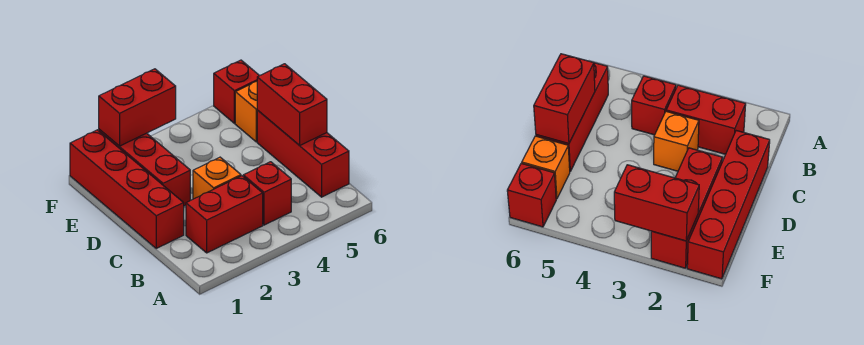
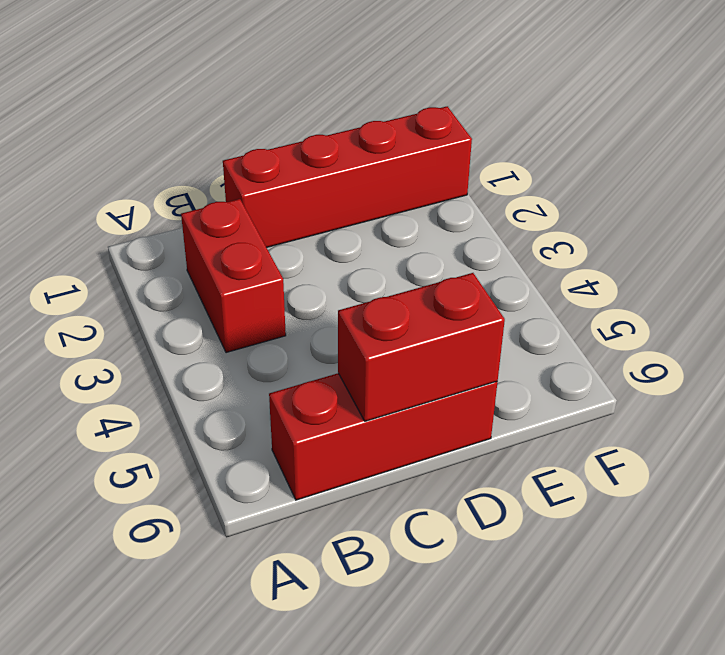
none -> red 1x1 brick [243,162,291,225]
none -> orange 1x1 brick [193,157,241,199]

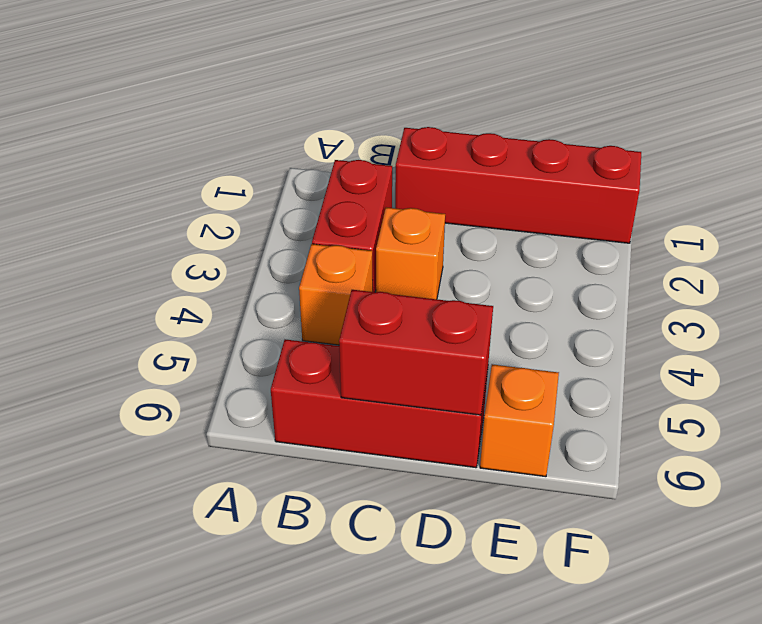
orange 1x1 brick [299,244,373,345] -> red 1x1 brick [243,162,291,225]
none -> red 1x3 brick [99,129,190,206]
none -> red 1x1 brick [214,60,259,123]

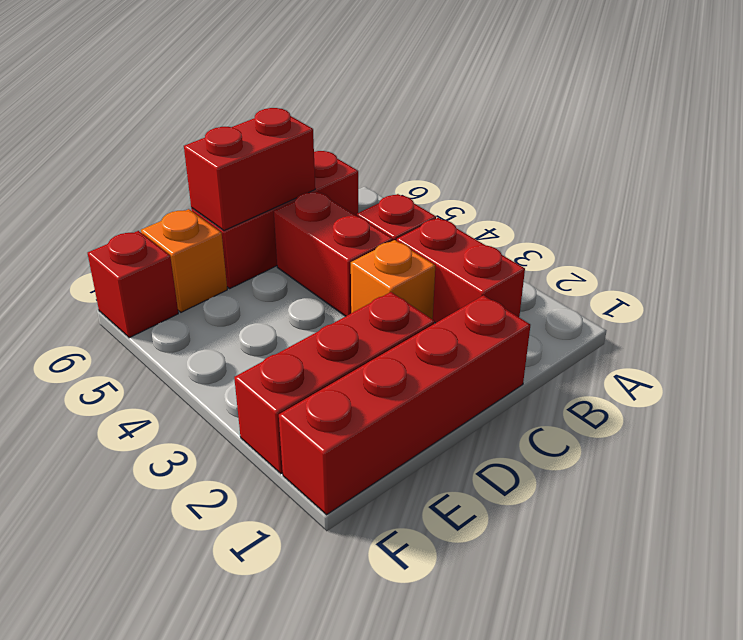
red 1x2 brick [274,191,393,316] -> red 1x2 brick moved to [99,69,176,146]

